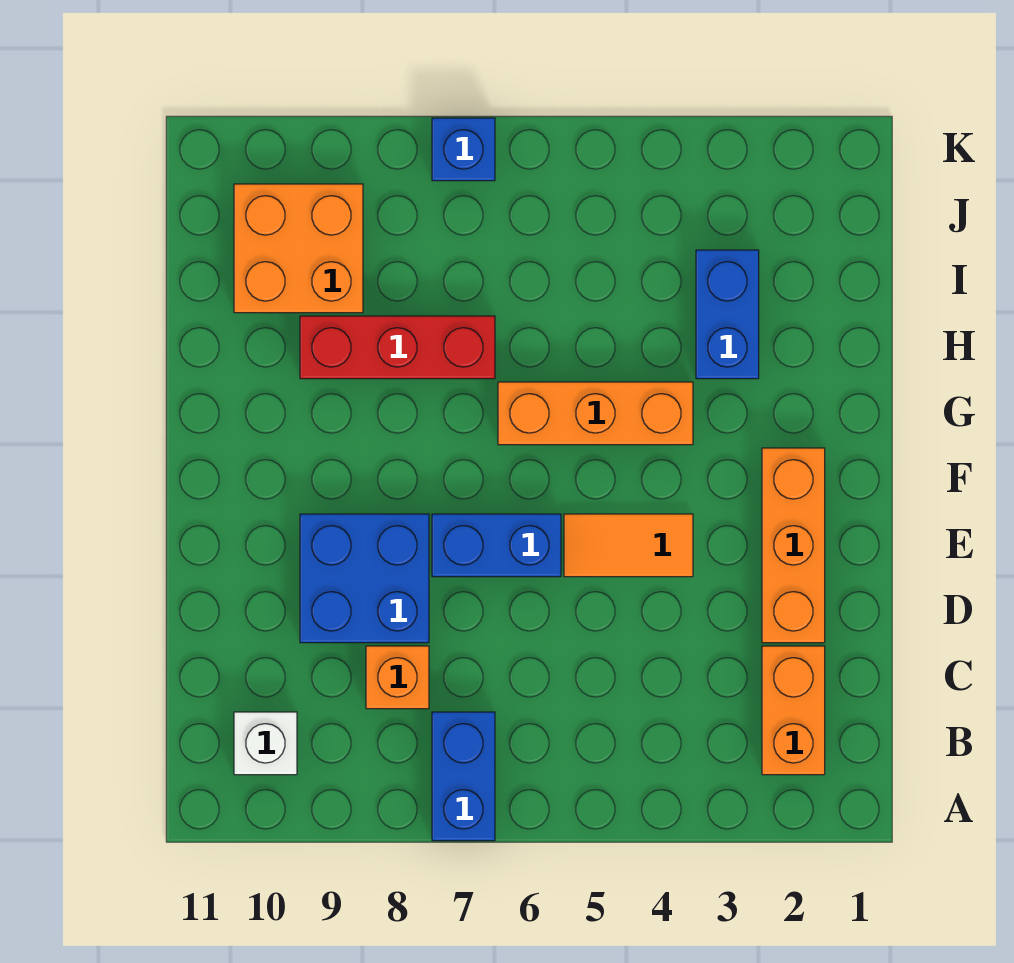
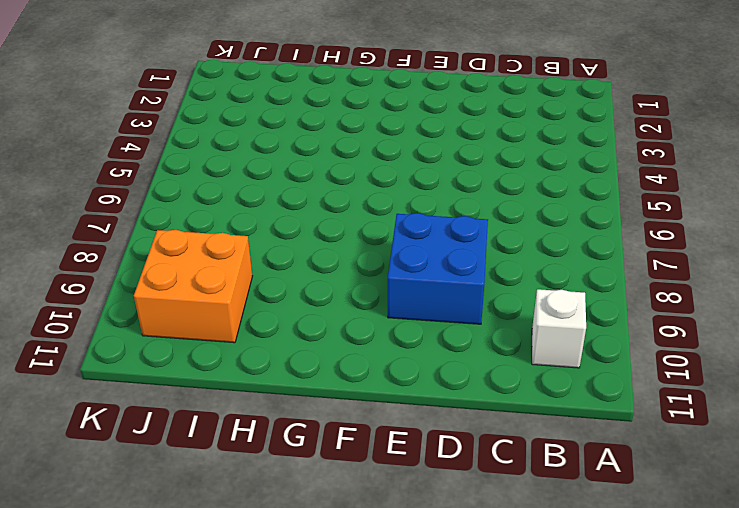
none -> blue 1x2 brick [432,712,495,841]
none -> orange 1x2 brick [762,646,825,775]
none -> orange 1x1 brick [366,646,429,709]

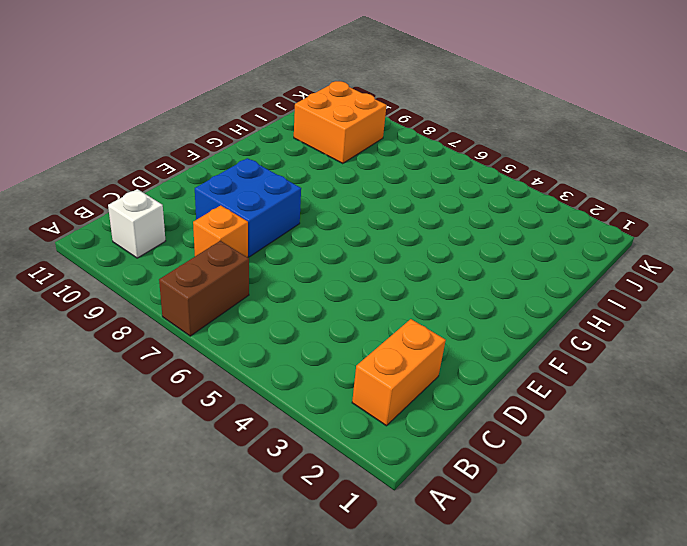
brown 1x2 brick [159,241,249,336] -> blue 1x2 brick [432,712,495,841]
none -> orange 1x3 brick [762,448,825,643]
none -> orange 1x2 tile [564,514,693,577]
none -> blue 1x2 brick [432,514,561,577]

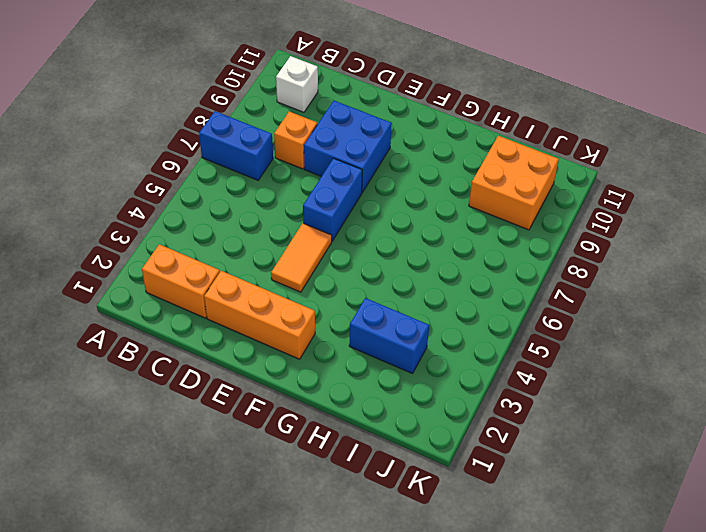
none -> orange 1x3 brick [498,382,693,445]
none -> red 1x3 brick [300,316,495,379]
none -> blue 1x1 brick [432,118,495,181]

